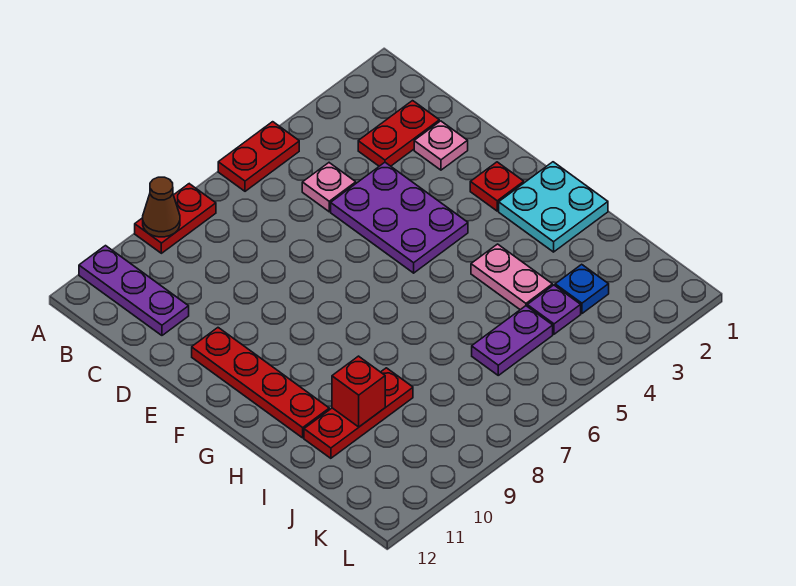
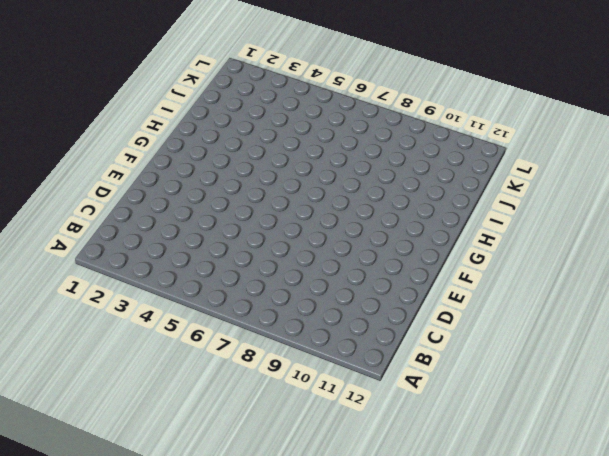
none -> red 1x2 plate [218,122,299,191]
none -> red 1x2 plate [135,184,216,253]
none -> purple 1x3 plate [79,246,189,335]

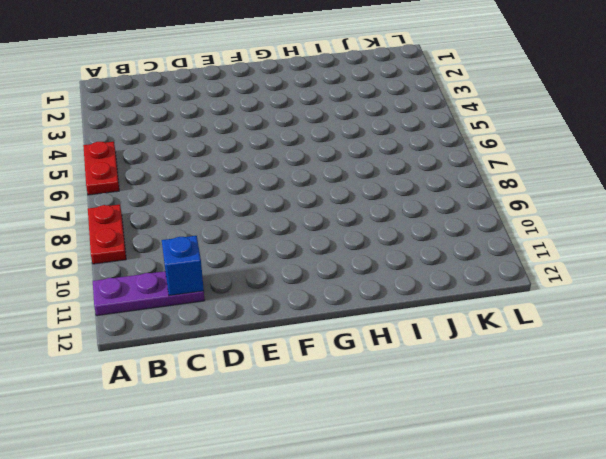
blue 1x1 brick [162,236,204,296] -> none
none -> red 1x2 plate [358,101,439,166]
none -> pink 1x1 plate [302,163,356,212]
none -> pink 1x1 plate [414,121,468,170]

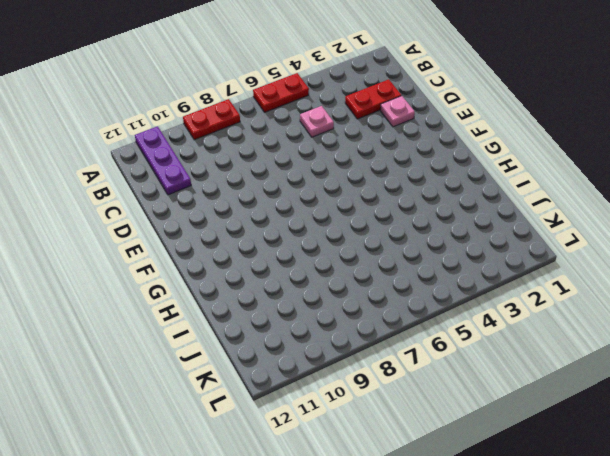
none -> purple 2x3 plate [331,163,468,273]
none -> red 1x4 plate [192,328,329,438]
none -> red 1x1 plate [470,162,524,211]

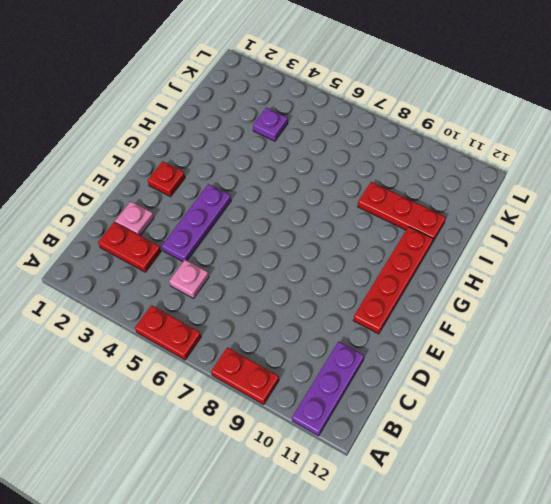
purple 1x3 plate [162,184,231,262] -> purple 2x3 plate [331,163,468,273]
none -> cyan 2x2 plate [499,162,608,252]
none -> pink 1x2 plate [471,244,552,310]
none -> blue 1x1 plate [555,264,609,313]

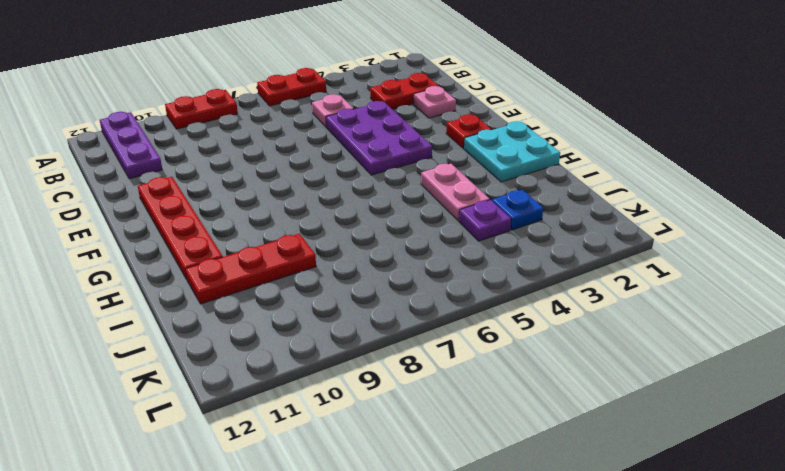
none -> purple 1x2 plate [472,306,553,375]
none -> brown 1x1 cone [143,177,180,237]
none -> red 1x1 brick [332,356,385,427]

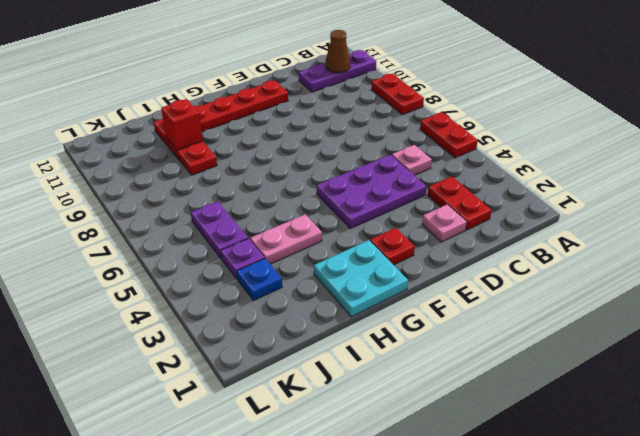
brown 1x1 cone [326,30,350,73] -> brown 1x1 cone moved to [143,177,180,237]

